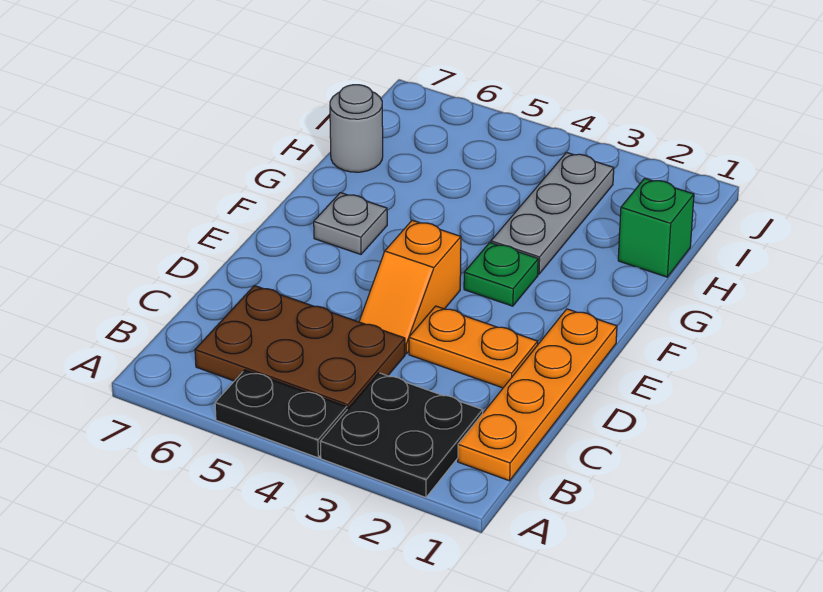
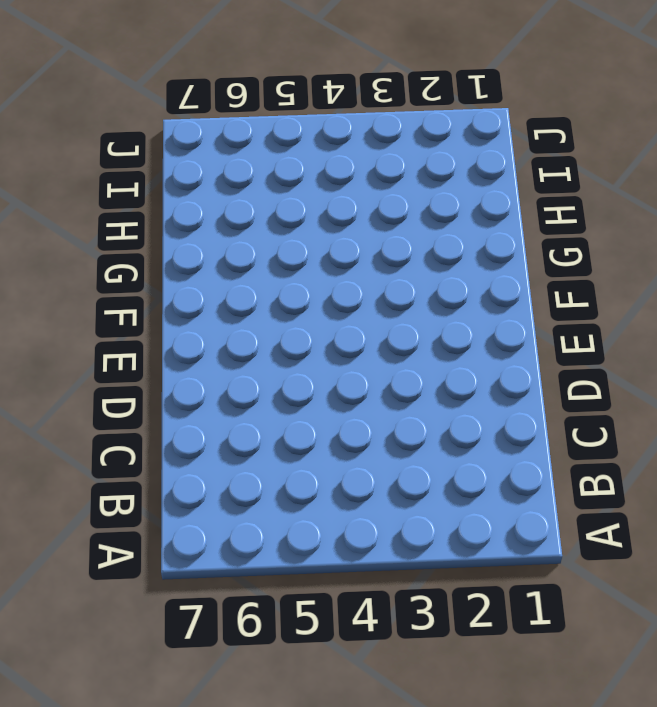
none -> black 2x2 plate [320,373,483,497]
none -> black 1x2 plate [215,370,347,458]

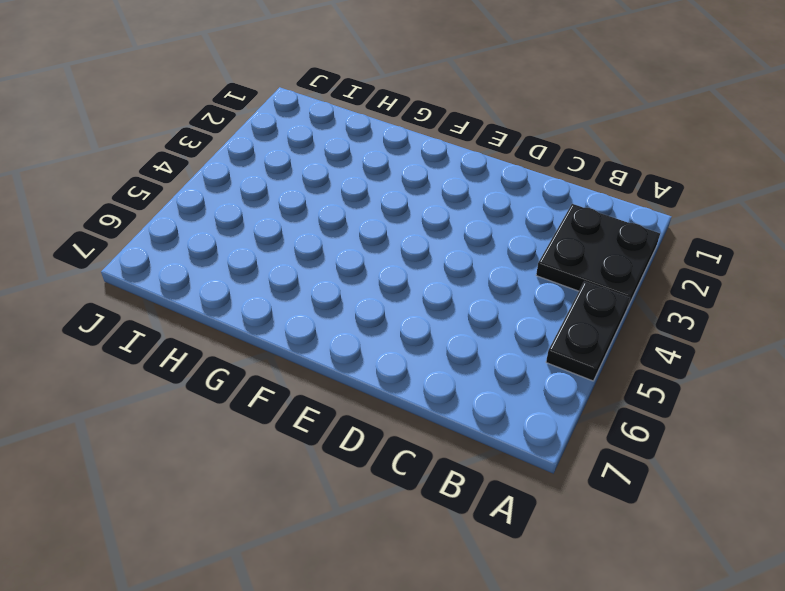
none -> orange 1x4 plate [458,309,617,481]
none -> brown 2x3 plate [195,286,405,409]

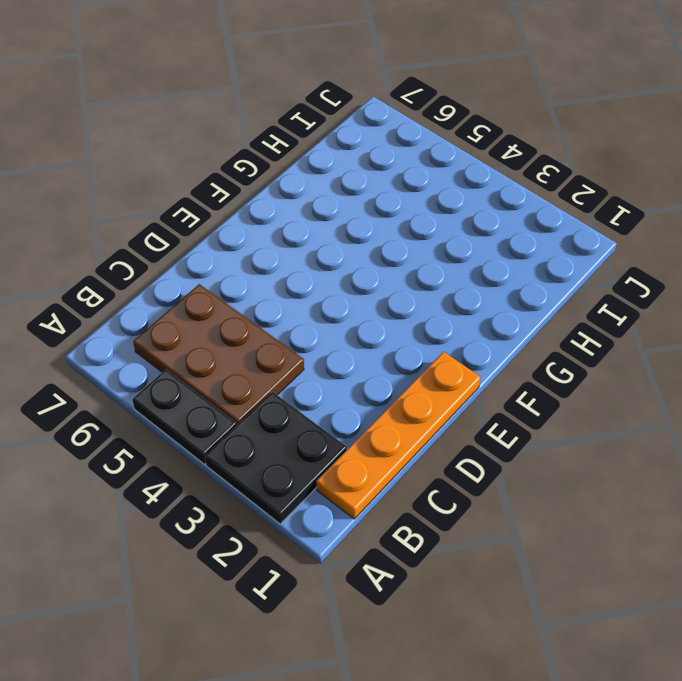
none -> orange 1x2 plate [409,306,538,388]
none -> orange 1x2 slope [359,220,461,354]

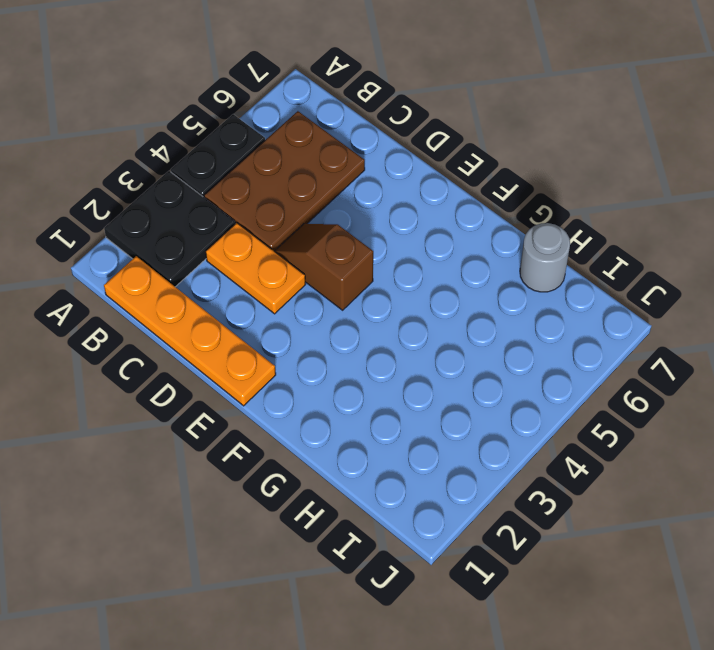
orange 1x2 plate [206,223,305,314] -> orange 1x2 plate turned to [409,306,538,388]
brown 1x2 slope [274,224,373,310] -> orange 1x2 slope [359,220,461,354]
none -> green 1x1 plate [464,243,538,306]
none -> grey 1x1 plate [314,193,387,254]

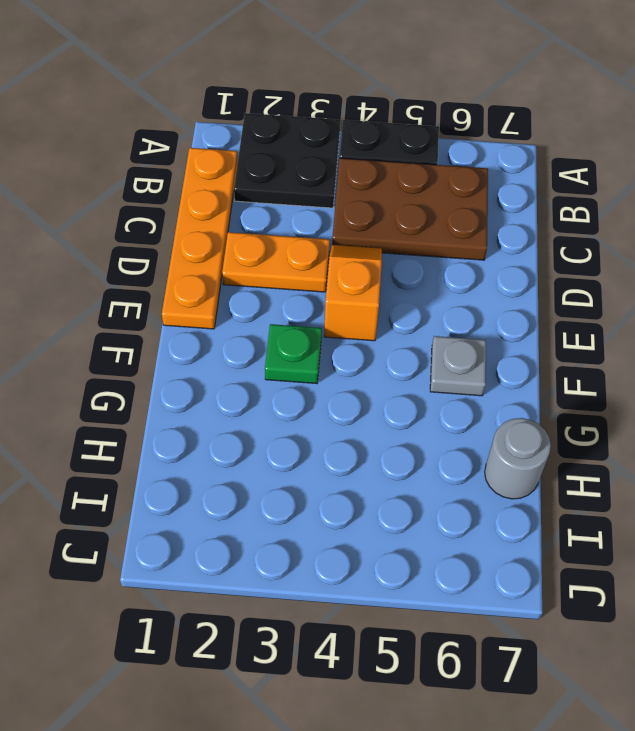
none -> grey 1x3 plate [491,152,614,274]
none -> green 1x1 brick [618,178,694,277]

